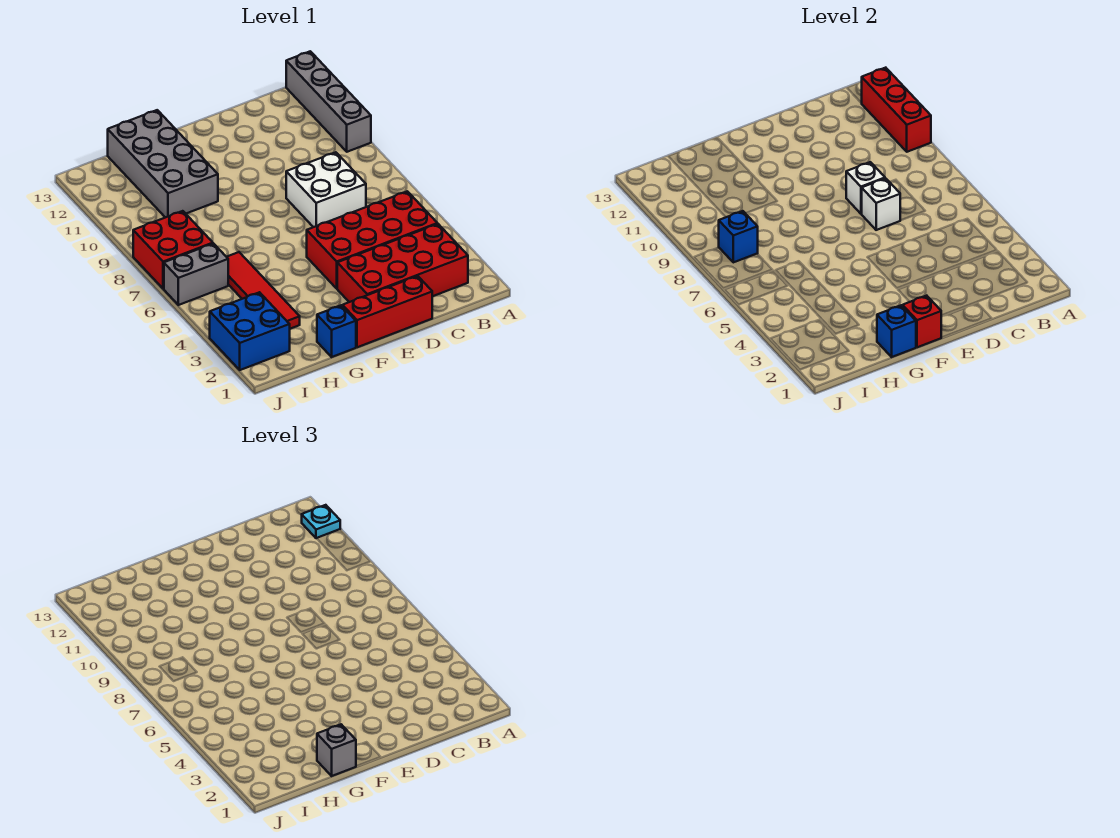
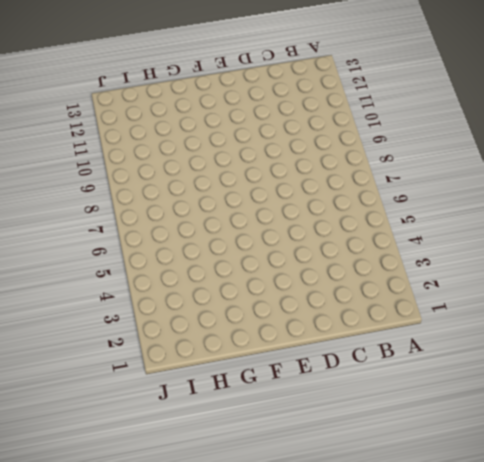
none -> grey 1x4 brick [286,51,371,152]
none -> red 2x4 brick [337,224,468,302]
none -> red 2x4 brick [307,191,437,288]

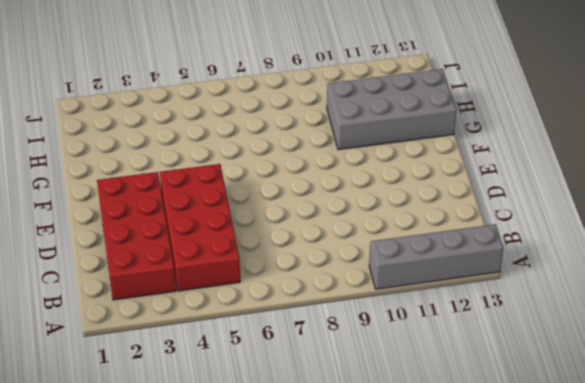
none -> white 2x2 brick [286,152,366,227]
none -> red 1x3 brick [343,276,432,347]
none -> blue 1x1 brick [317,305,356,357]

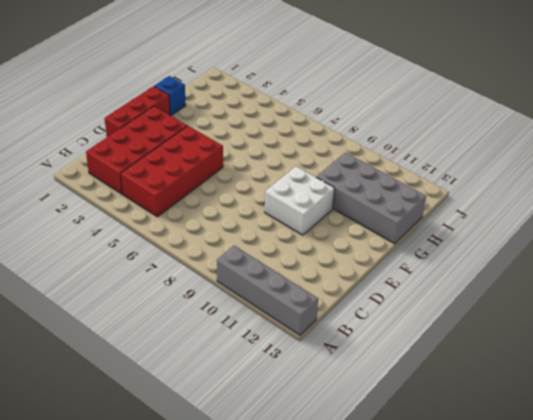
white 2x2 brick [265,166,335,235] -> white 2x2 brick moved to [286,152,366,227]
none -> red 1x4 tile [227,252,300,329]
none -> blue 2x2 brick [210,292,290,370]
none -> grey 1x2 brick [164,244,228,305]

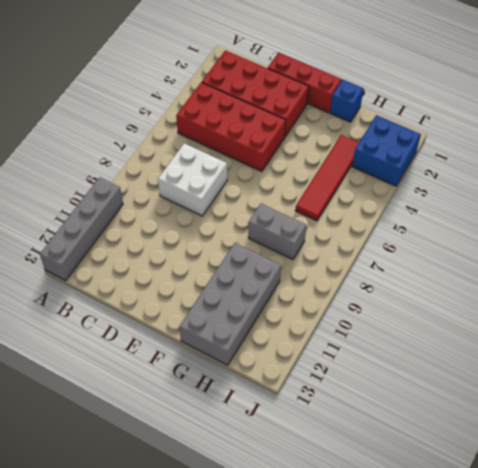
grey 1x2 brick [248,204,306,260] -> grey 1x2 brick moved to [164,244,228,305]
none -> red 2x2 brick [133,211,213,289]
none -> red 1x3 brick [862,68,931,152]
none -> white 1x1 brick [862,178,900,230]

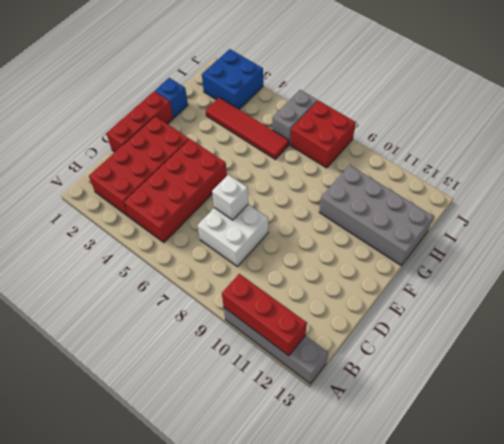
none -> white 1x1 brick [846,162,885,214]
none -> red 1x1 brick [903,296,942,347]
none -> blue 1x1 brick [877,305,916,357]

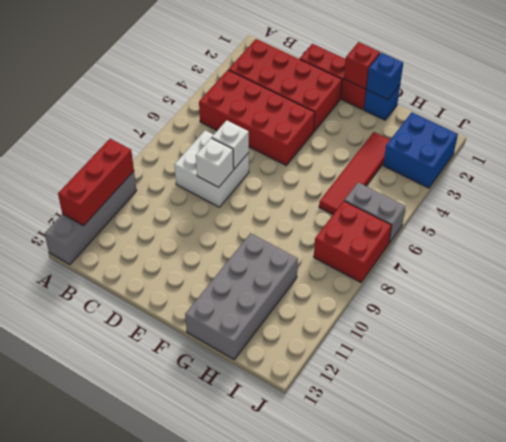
none -> blue 1x1 brick [719,211,758,262]
none -> cyan 1x1 plate [302,505,340,538]
none -> grey 1x1 brick [317,724,356,776]

